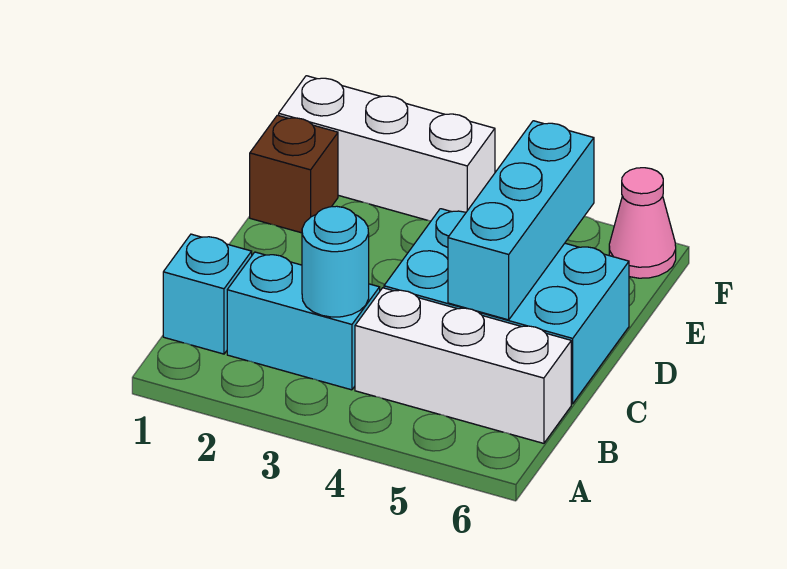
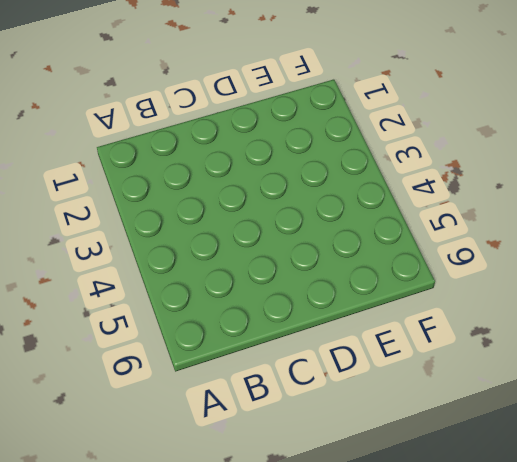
none -> cyan 1x1 brick [163,234,252,354]
none -> cyan 1x2 brick [227,252,380,390]

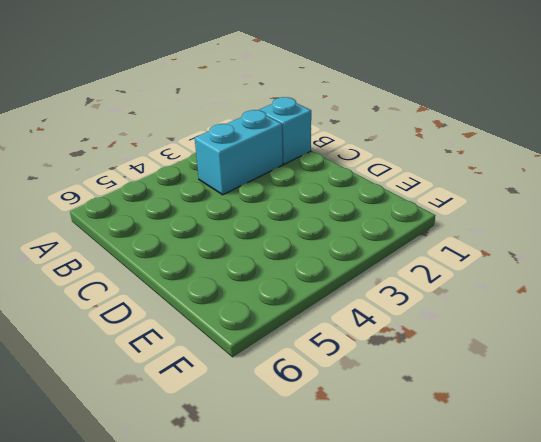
none -> white 1x3 brick [355,288,571,443]
none -> cyan 2x3 brick [384,209,629,404]

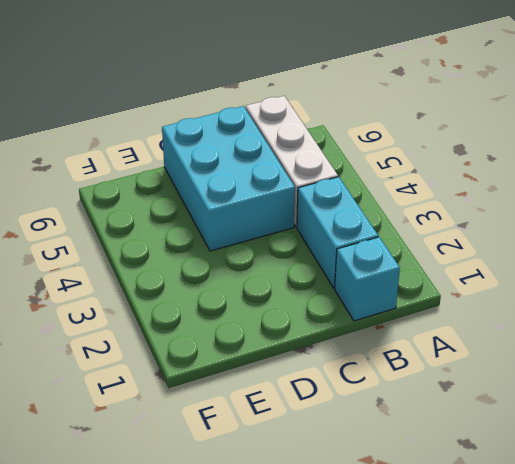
none -> brown 1x1 brick [250,115,338,233]
none -> white 1x3 brick [279,76,495,221]

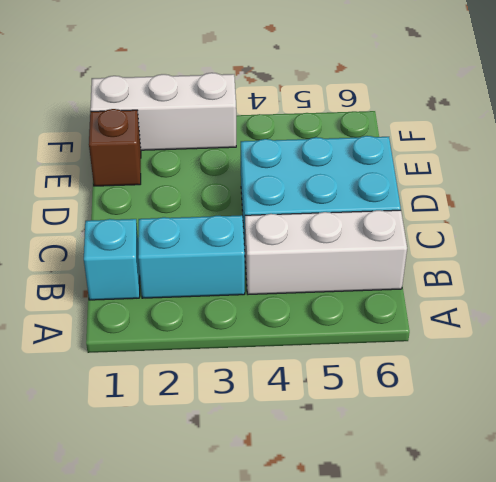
none -> pink 1x1 cone [609,168,676,278]
none -> cyan 1x1 round brick [302,206,369,317]

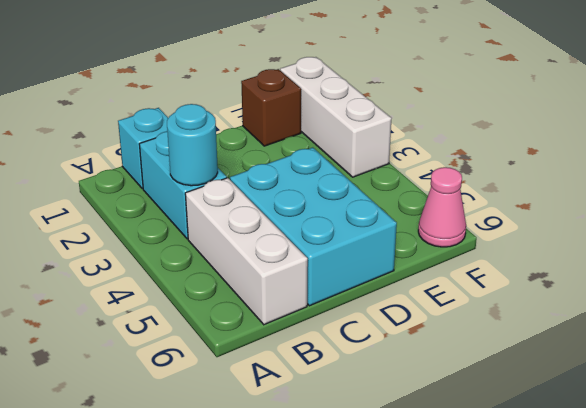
none -> cyan 1x3 brick [448,121,594,320]

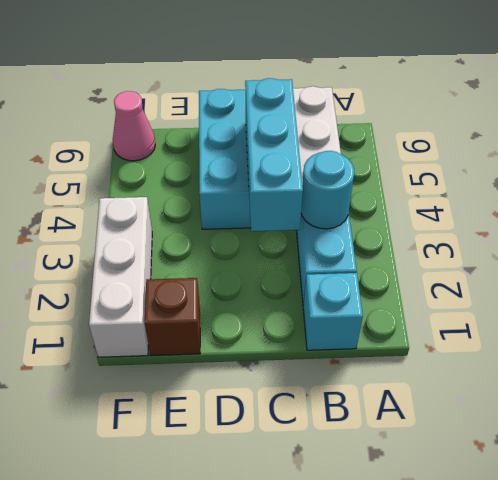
cyan 1x3 brick [245,78,303,231] -> cyan 1x3 brick turned to [448,121,594,320]

